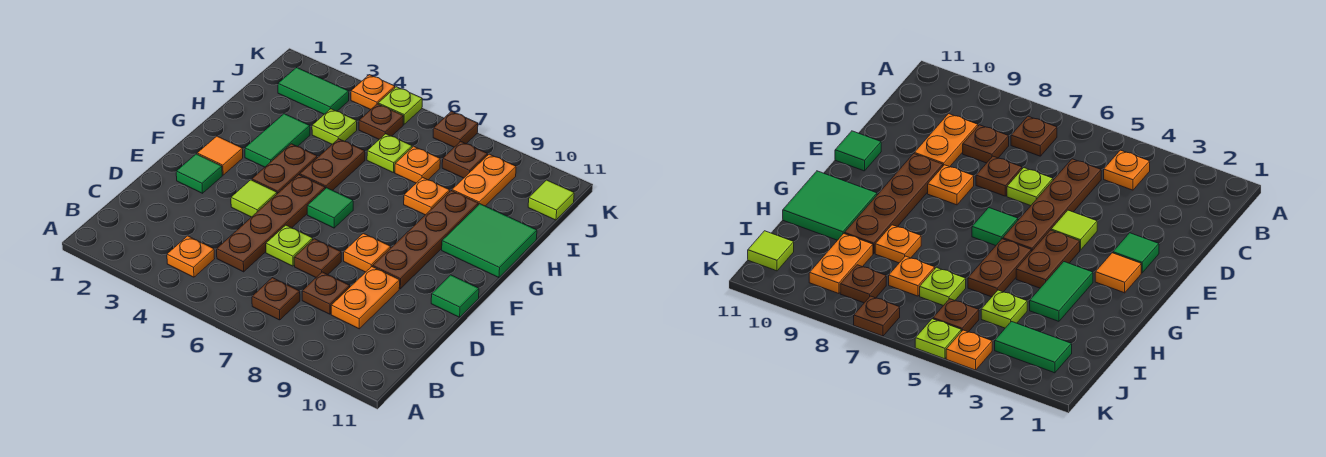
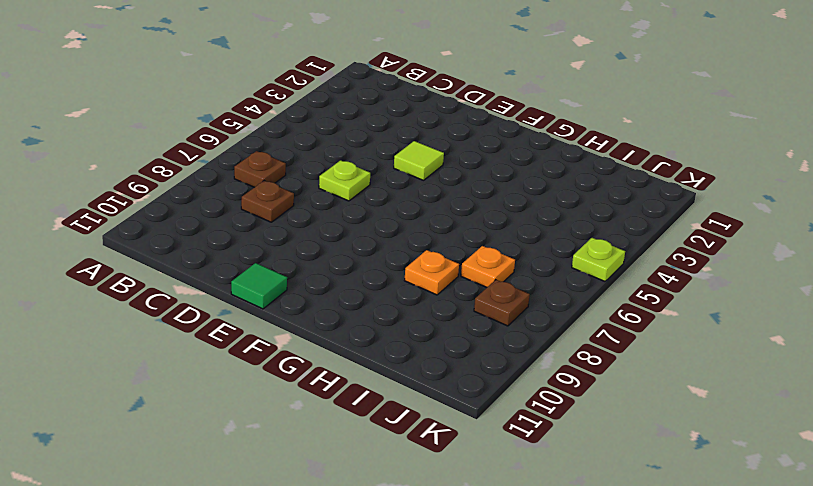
none -> orange 1x1 plate [167,236,215,277]
none -> brown 1x4 plate [217,175,325,272]
none -> orange 1x2 plate [331,267,400,329]
none -> brown 1x1 plate [294,239,341,277]

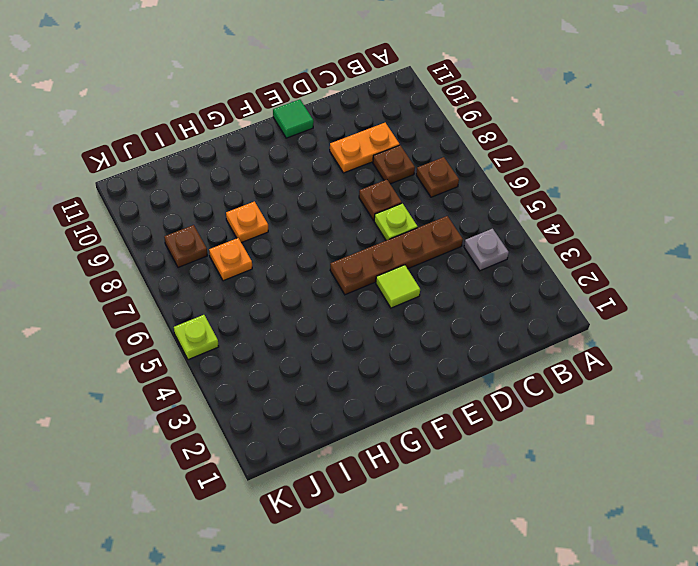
grey 1x1 plate [464,229,509,271] -> orange 1x1 plate [167,236,215,277]
none -> green 1x1 tile [176,154,222,193]
none -> orange 1x1 plate [344,233,391,272]
none -> brown 1x4 plate [373,191,478,289]
none -> orange 1x1 tile [197,136,243,175]

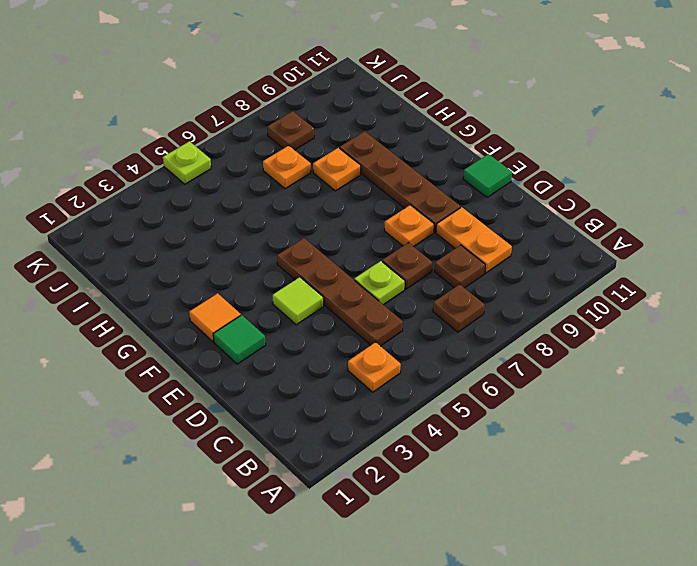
none -> brown 1x2 plate [252,144,317,194]
none -> green 1x1 tile [307,188,353,228]
none -> green 1x2 tile [245,114,310,167]
none -> brown 1x2 plate [300,139,365,190]

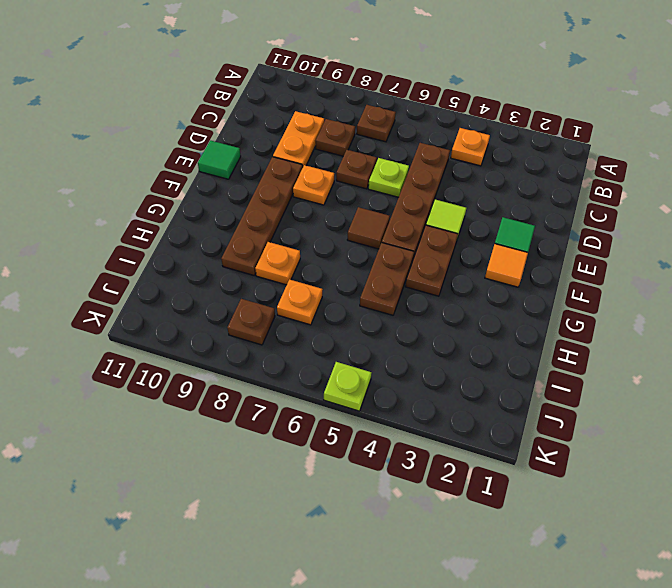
brown 1x1 tile [347,207,390,249] -> green 1x1 tile [307,188,353,228]
none -> green 1x2 tile [245,114,310,167]
none -> green 2x2 tile [442,204,537,278]
none -> lime 1x1 plate [312,109,357,144]
none -> lime 1x1 plate [367,134,412,173]

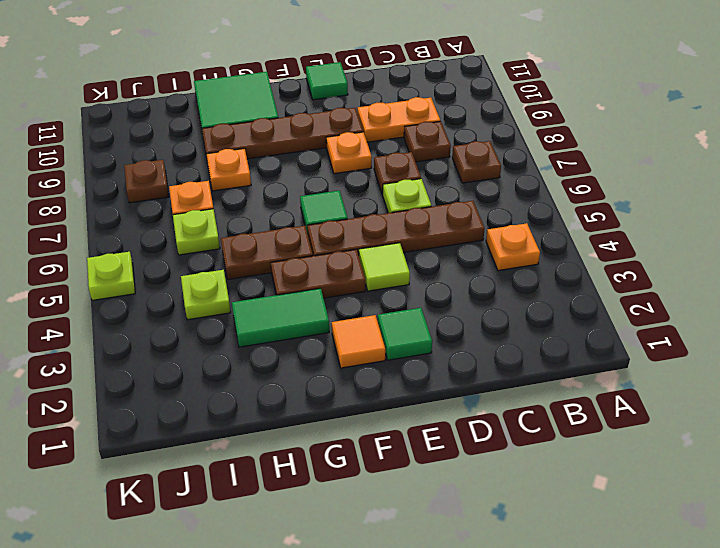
none -> orange 1x2 plate [452,154,516,206]
none -> green 1x2 tile [278,68,349,114]
none -> brown 1x1 plate [359,104,403,139]
none -> lime 1x1 tile [528,180,574,220]

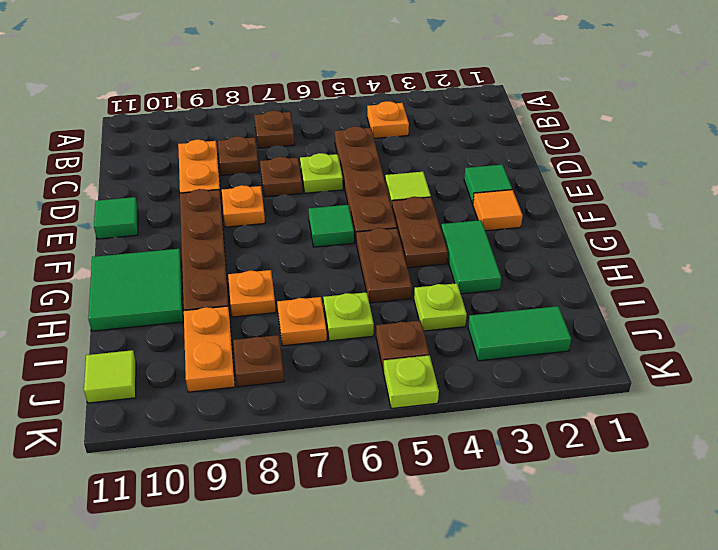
none -> orange 1x1 plate [351,75,395,109]
none -> brown 1x1 plate [433,111,478,147]

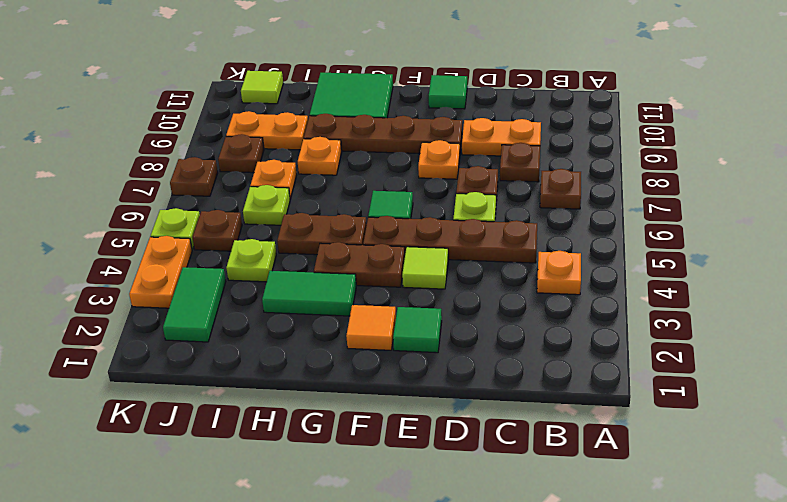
orange 1x2 plate [129,236,192,308] -> orange 1x1 plate [351,75,395,109]

